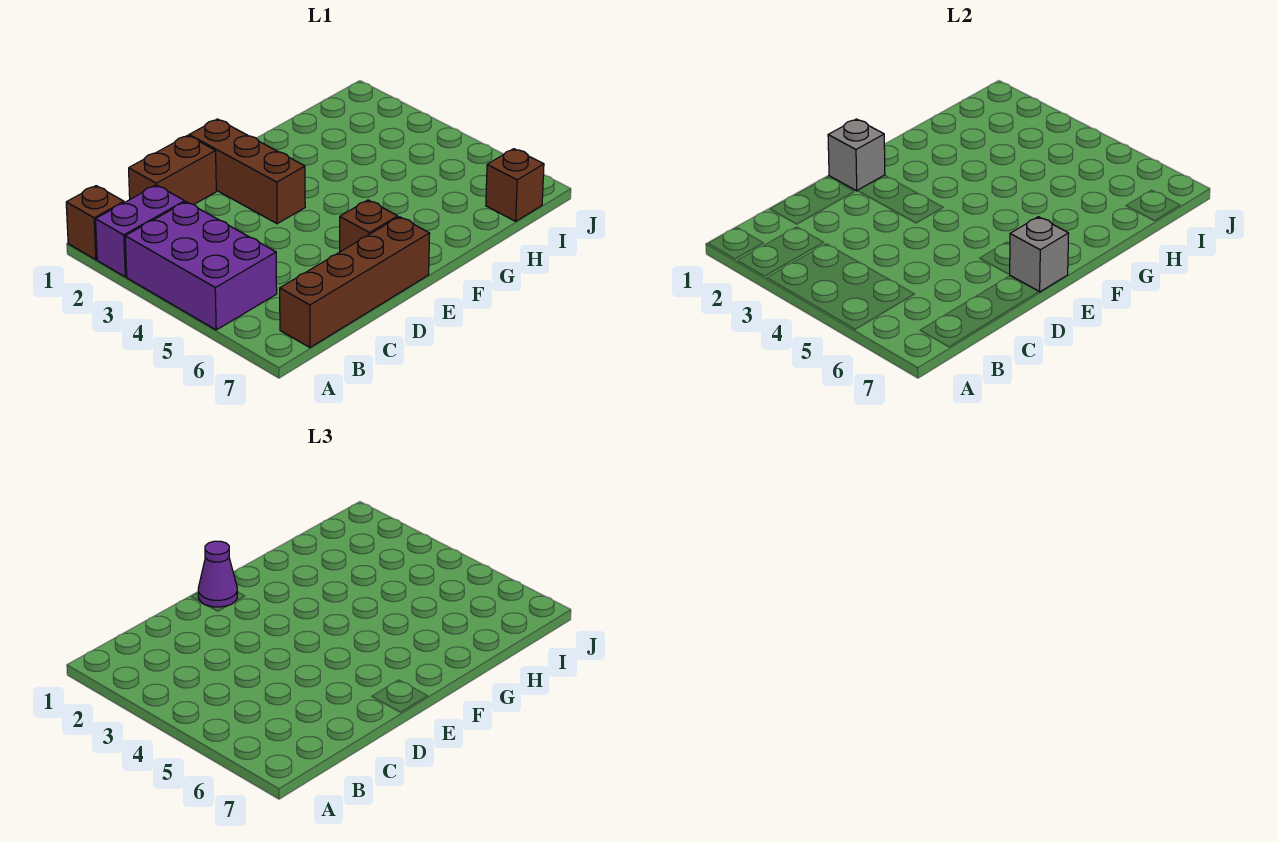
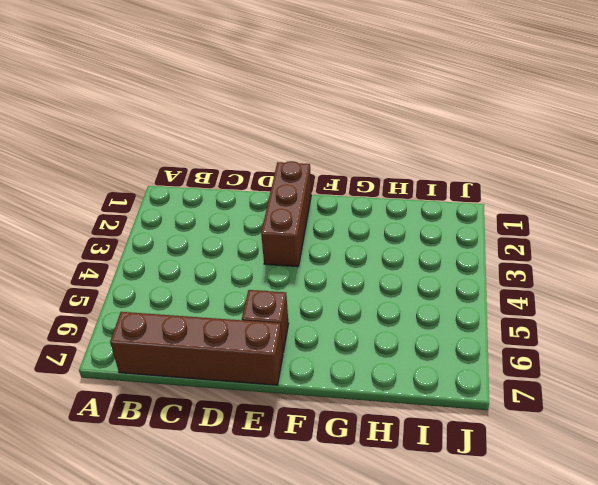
none -> brown 1x1 brick [66,186,124,260]
none -> purple 1x2 brick [96,185,185,277]

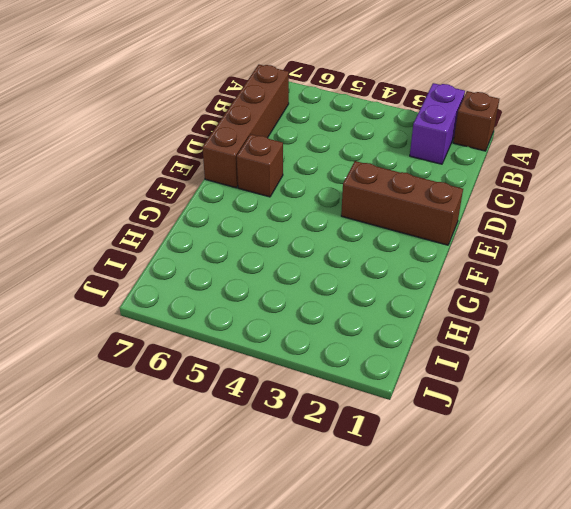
none -> purple 2x3 brick [125,202,277,330]
none -> brown 1x2 brick [129,135,216,205]

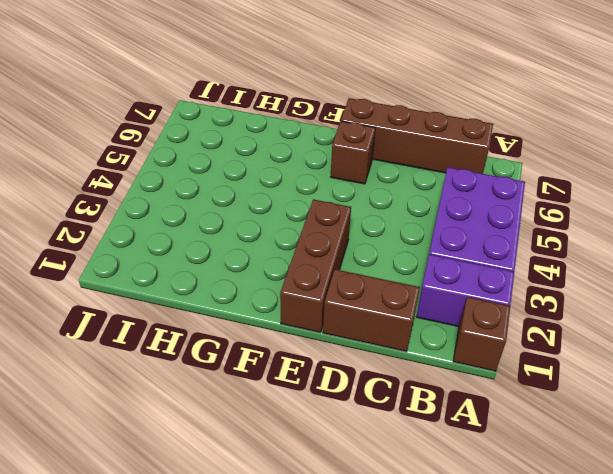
none -> brown 1x1 brick [486,149,544,221]
none -> grey 1x1 brick [828,119,885,191]

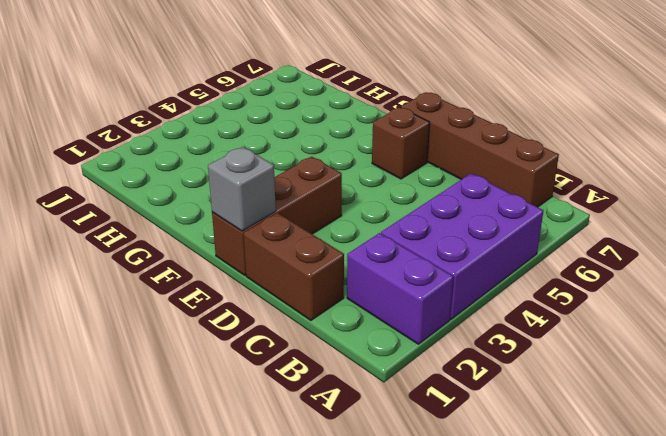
none -> brown 1x1 brick [66,186,124,260]
none -> brown 1x1 brick [486,149,544,221]

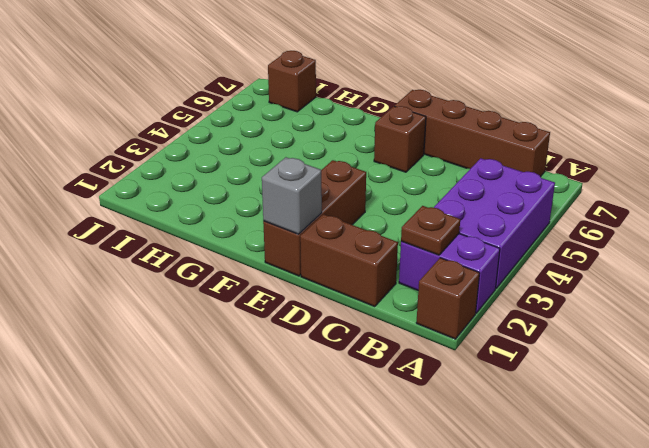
brown 1x1 plate [401,206,460,255] -> none
none -> grey 1x1 brick [1010,217,1069,292]
none -> purple 1x1 cone [198,541,237,607]

